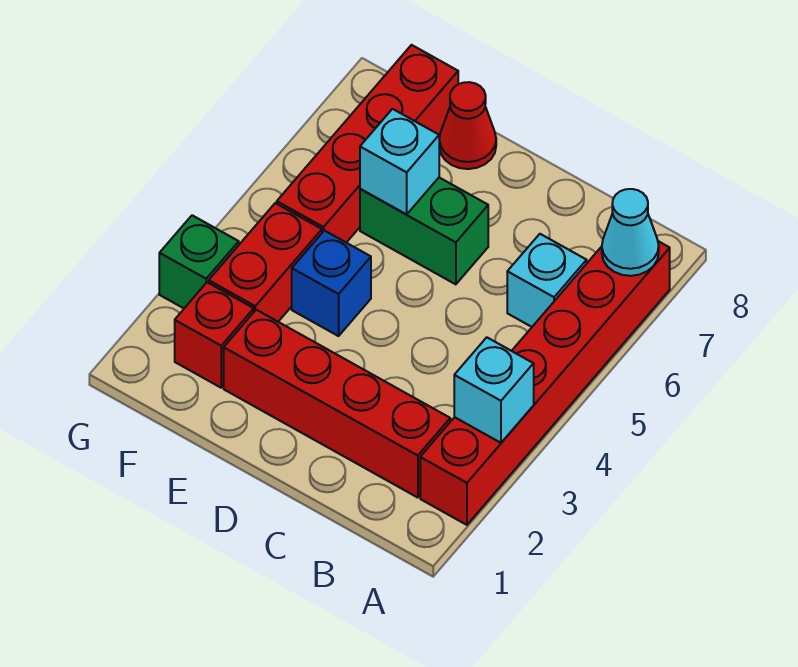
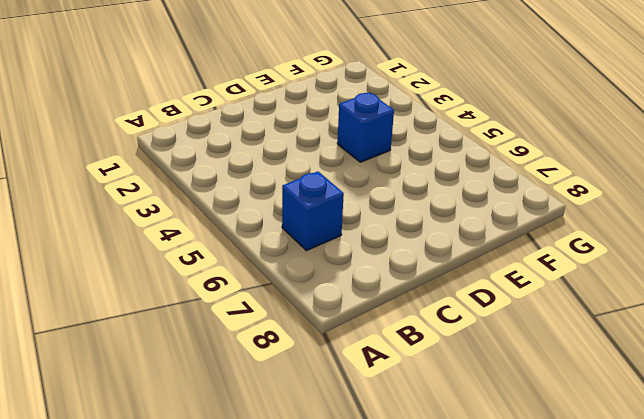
blue 1x1 brick [282,171,344,251] -> cyan 1x1 brick [507,234,587,327]
none -> red 1x6 brick [420,241,670,525]
none -> red 1x4 brick [224,310,450,498]
none -> green 1x2 brick [360,178,488,284]

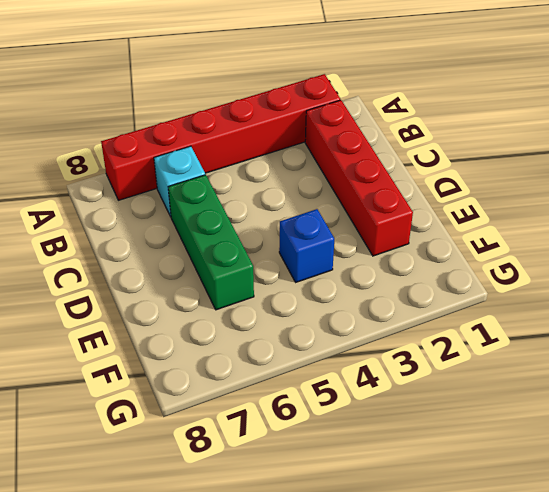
green 1x3 brick [168,175,254,310] -> green 1x2 brick [360,178,488,284]
none -> red 1x1 cone [439,82,496,169]
none -> red 1x1 brick [175,282,254,388]
none -> red 1x2 brick [209,203,322,322]

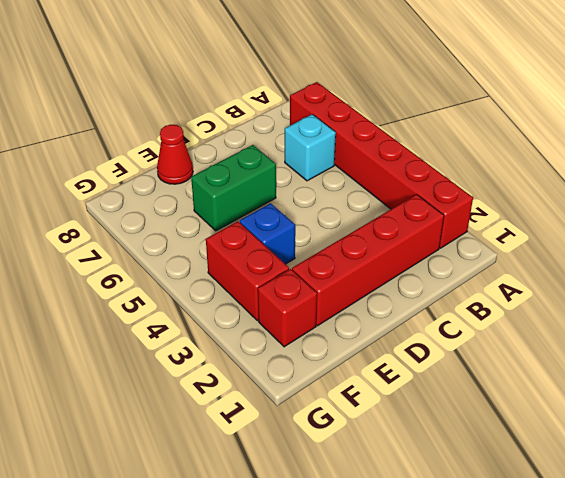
none -> red 1x4 brick [277,45,458,243]
none -> green 1x1 brick [159,215,239,308]
none -> cyan 1x1 brick [454,337,534,443]

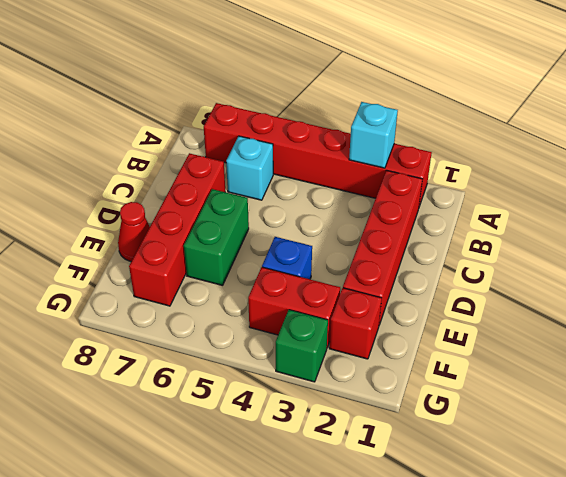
red 1x4 brick [129,153,225,306] -> red 1x4 brick turned to [277,45,458,243]
none -> cyan 1x1 cone [602,189,659,276]
none -> cyan 1x1 brick [360,109,439,215]

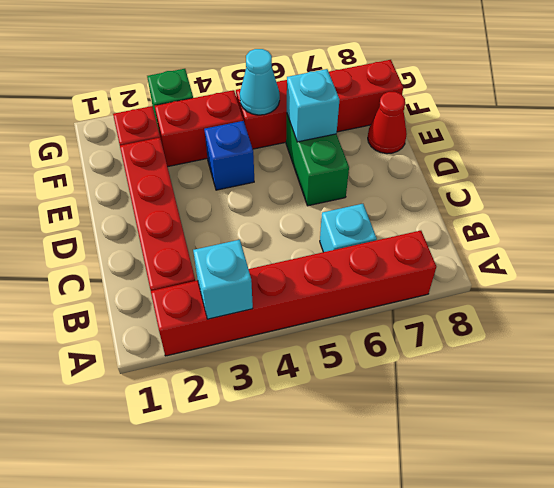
cyan 1x1 cone [240,49,280,115] -> cyan 1x1 cone moved to [602,189,659,276]

